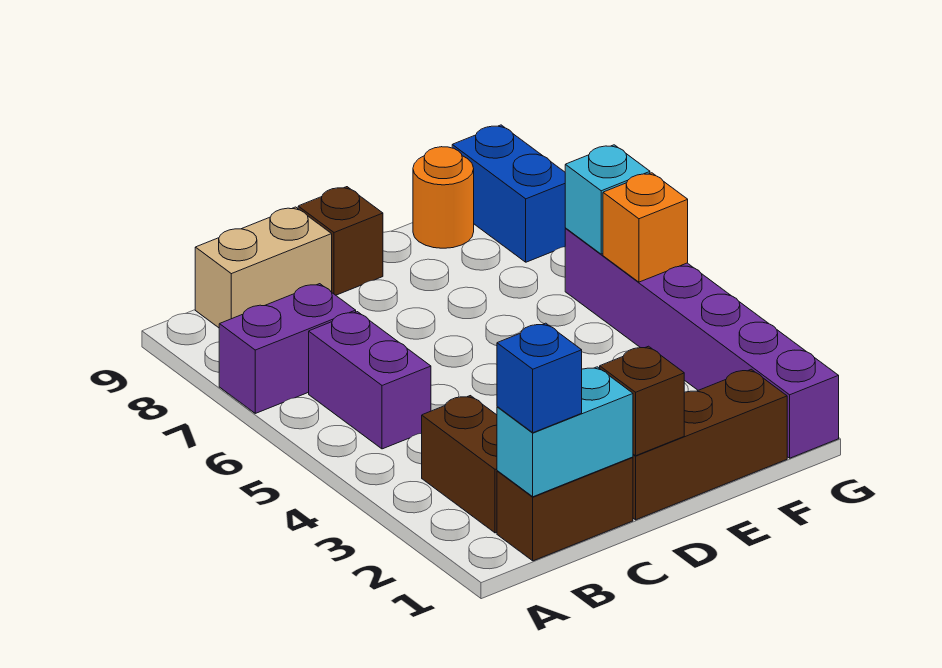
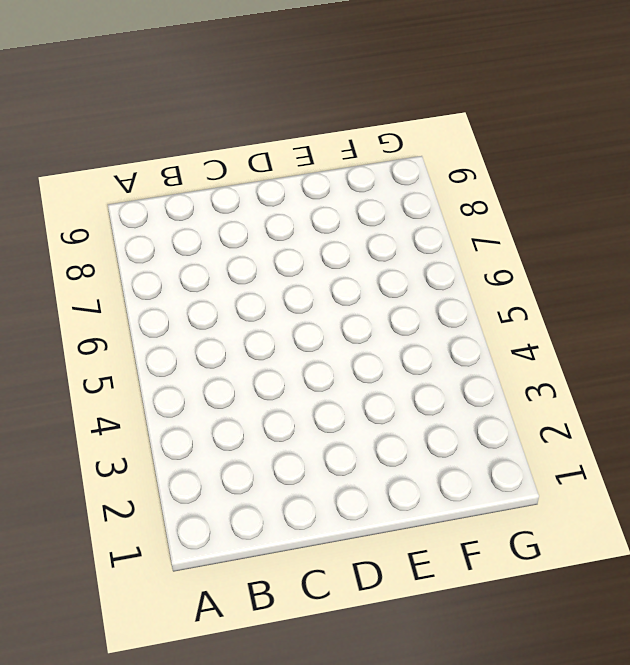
none -> purple 1x2 brick [219,284,356,413]
none -> brown 1x2 brick [497,457,633,561]
none -> brown 1x2 brick [422,396,497,533]

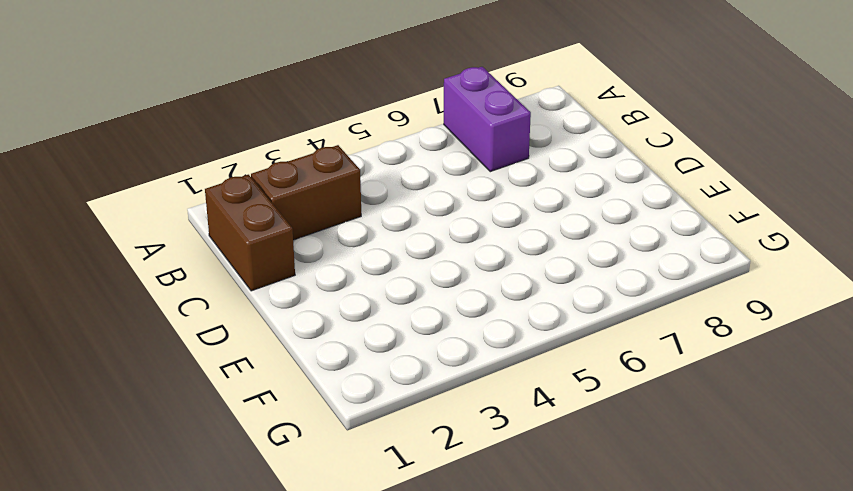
none -> purple 1x2 brick [309,312,431,449]
none -> tan 1x2 brick [195,207,332,328]
none -> brown 1x3 brick [633,369,787,520]

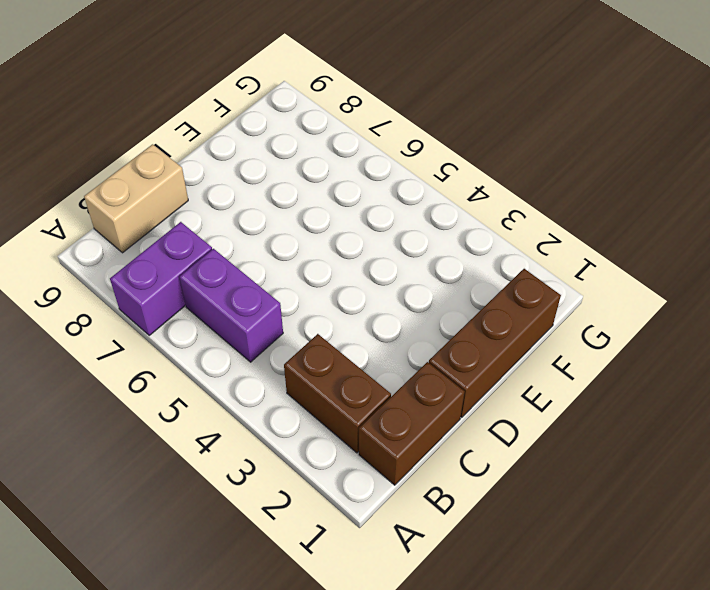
none -> brown 1x1 brick [298,187,383,295]
none -> orange 1x1 round brick [413,147,474,248]
none -> purple 1x6 brick [565,229,839,458]

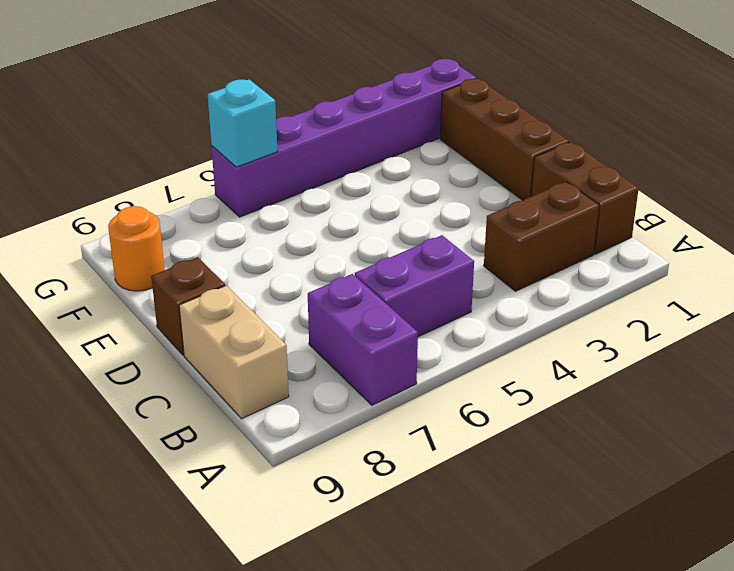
none -> blue 1x2 brick [452,125,566,262]
none -> cyan 1x2 brick [497,367,633,497]
none -> brown 1x1 brick [600,346,684,456]

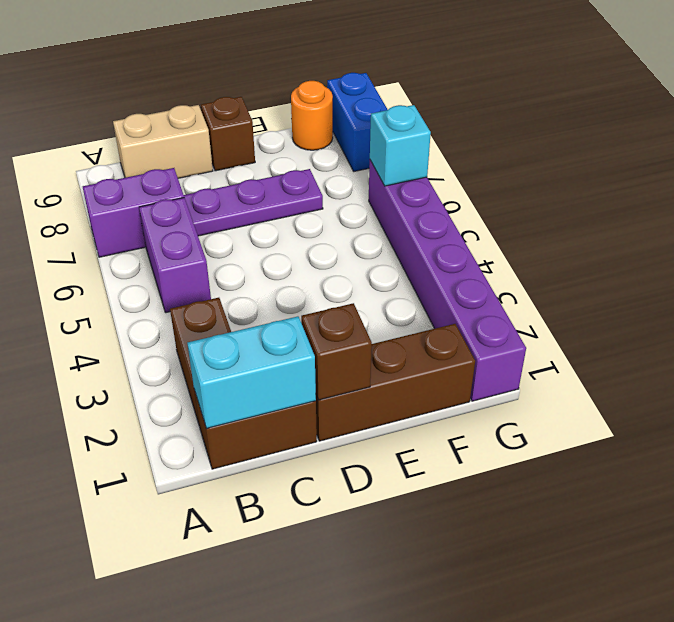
purple 1x3 plate [184,169,323,236] -> none
none -> orange 1x1 brick [603,173,688,282]
none -> blue 1x1 brick [497,323,582,433]

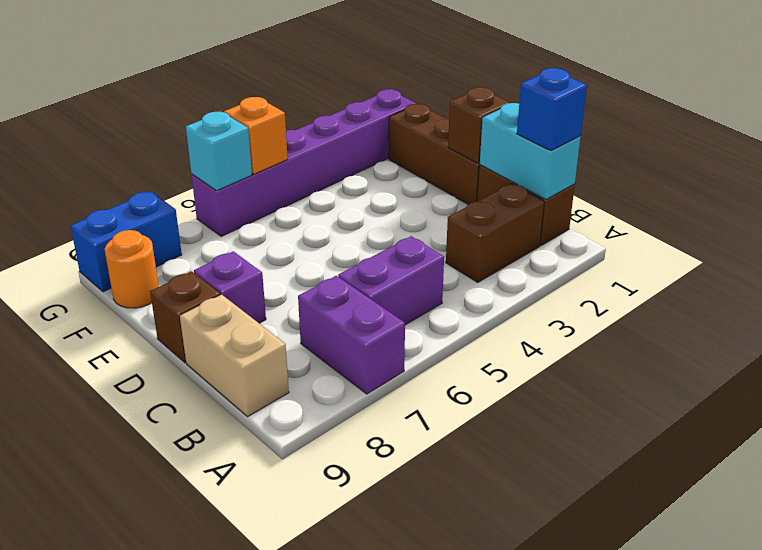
purple 1x1 brick [194,251,266,323] -> none

